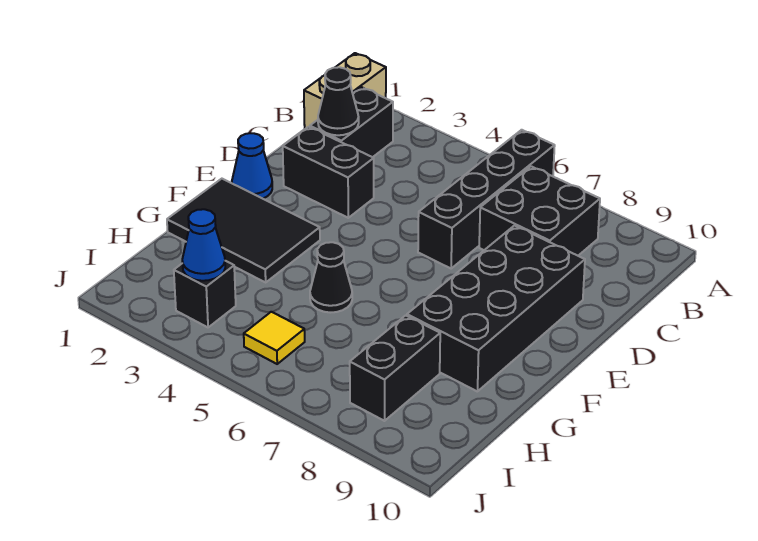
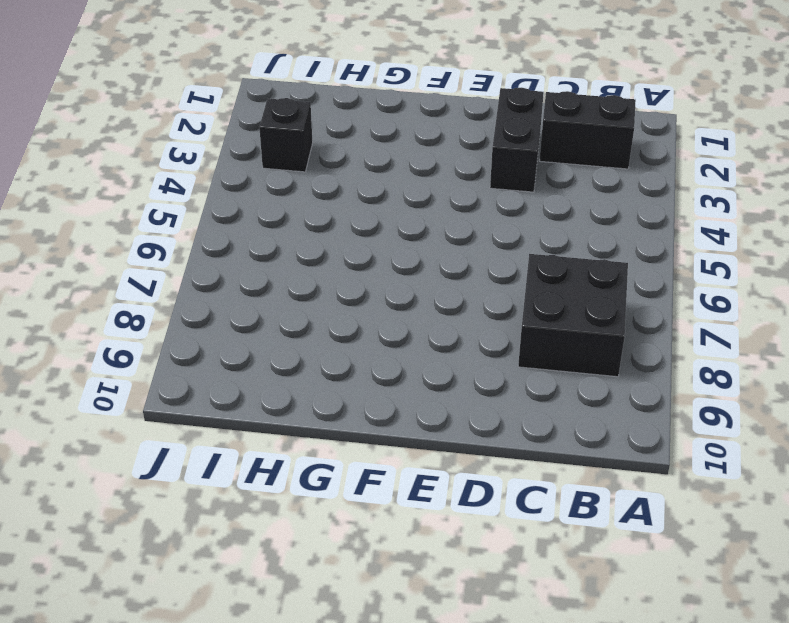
none -> tan 1x2 brick [304,53,386,129]
none -> black 1x4 brick [418,130,555,268]
none -> black 2x4 brick [407,226,585,392]

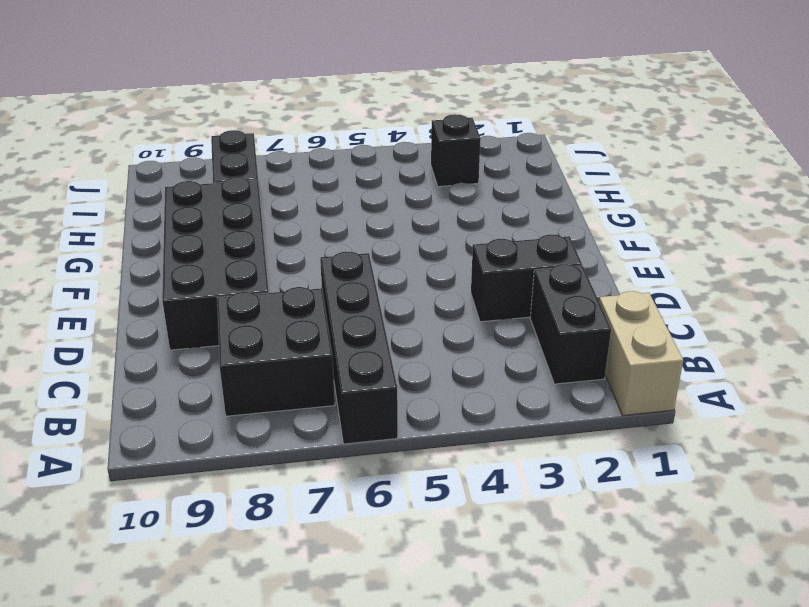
none -> blue 1x1 cone [232,133,272,199]
none -> black 2x3 tile [167,179,320,282]
none -> black 1x1 cone [310,242,352,313]

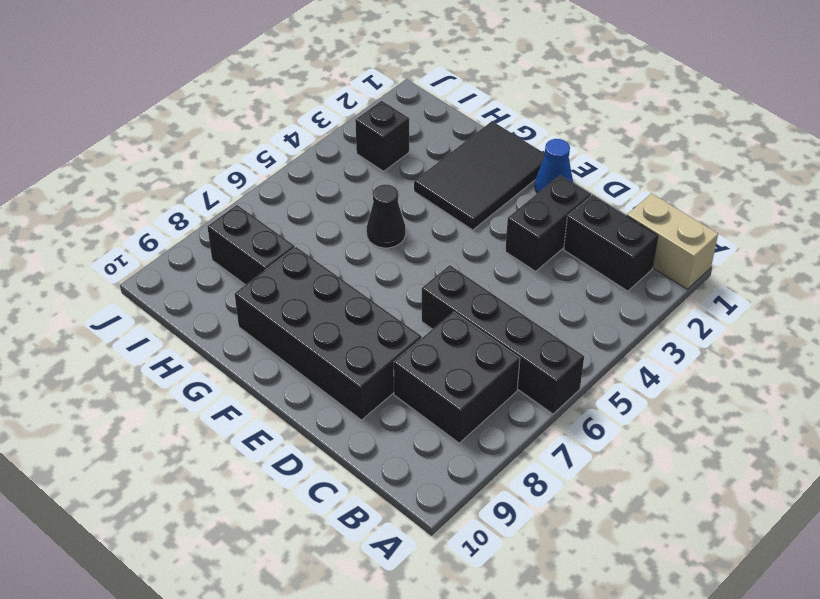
none -> yellow 1x1 tile [244,312,305,364]
none -> black 1x1 cone [318,67,359,135]
none -> blue 1x1 cone [182,209,225,281]

